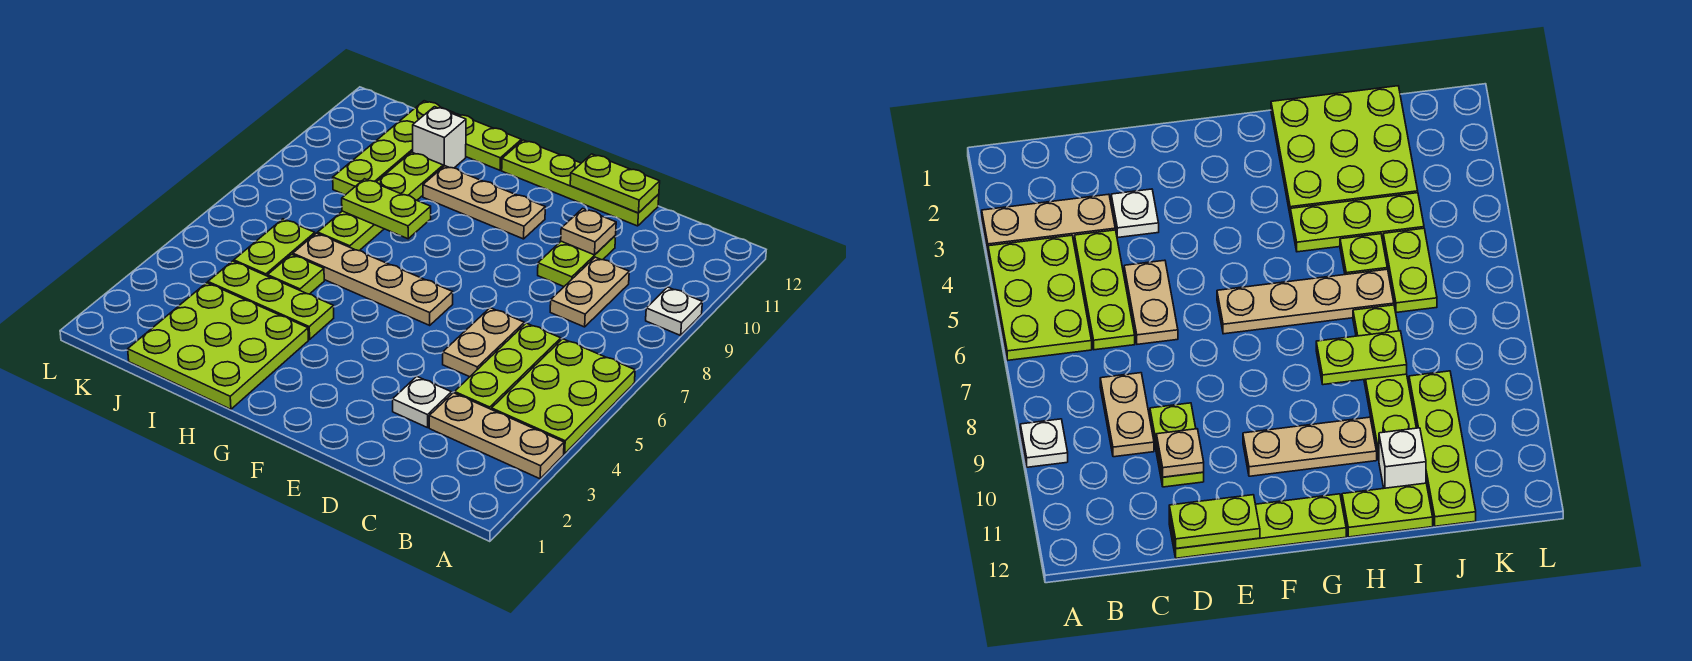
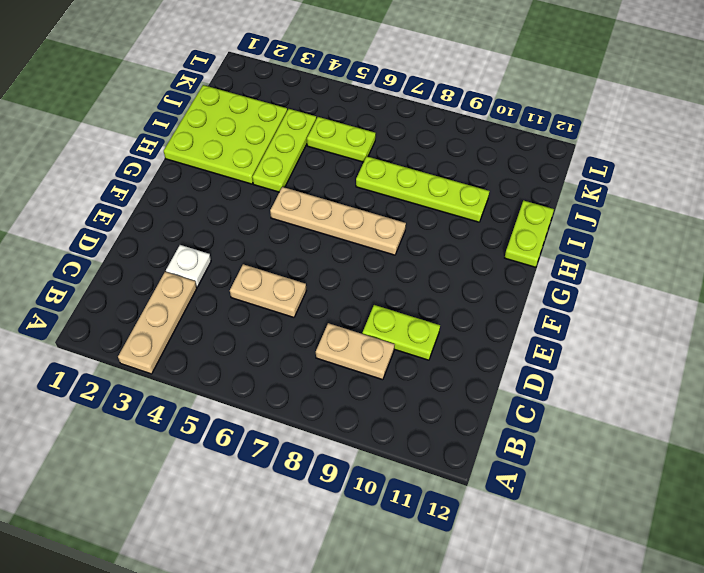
tan 1x4 plate [270,187,406,255] -> tan 1x4 plate turned to [293,233,453,325]
none -> lime 2x3 plate [492,339,635,454]
none -> white 1x1 plate [646,287,702,335]
none -> lime 1x3 plate [455,323,561,410]

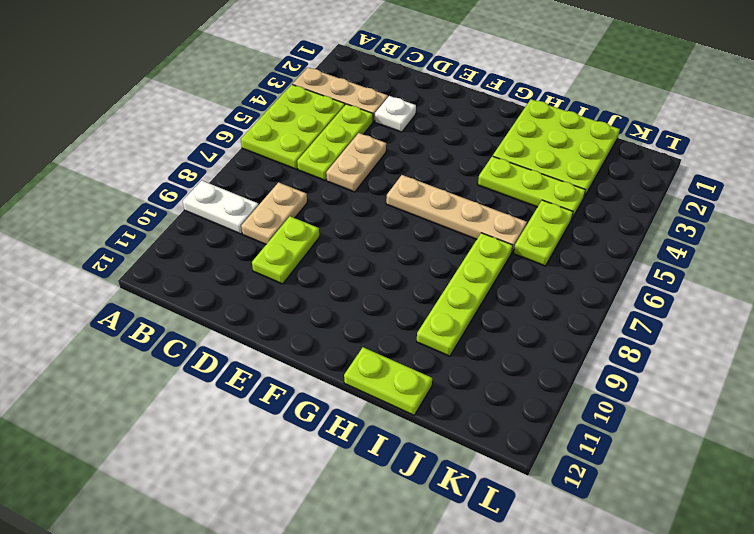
white 1x2 plate [183,181,258,234] -> white 1x1 plate [646,287,702,335]
none -> lime 1x4 plate [502,140,659,226]
none -> tan 1x3 plate [423,166,545,239]
none -> lime 1x1 plate [268,254,324,294]

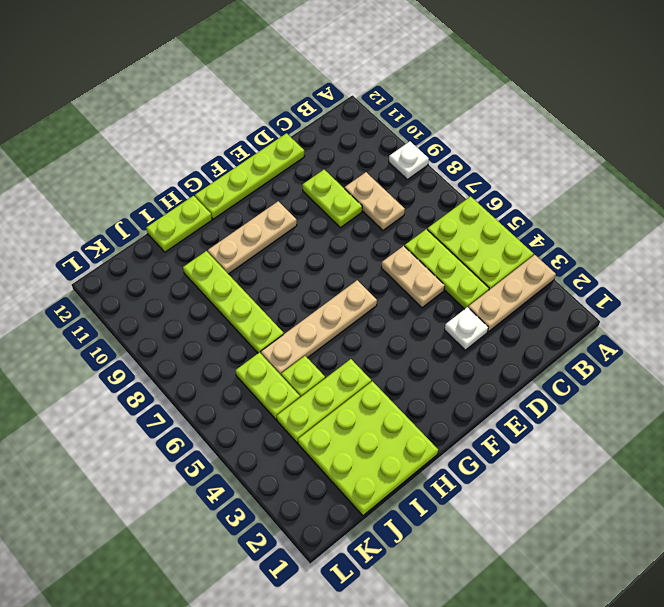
none -> white 1x1 brick [413,107,466,168]
none -> lime 1x4 plate [333,101,455,195]
none -> tan 1x1 plate [561,208,616,255]

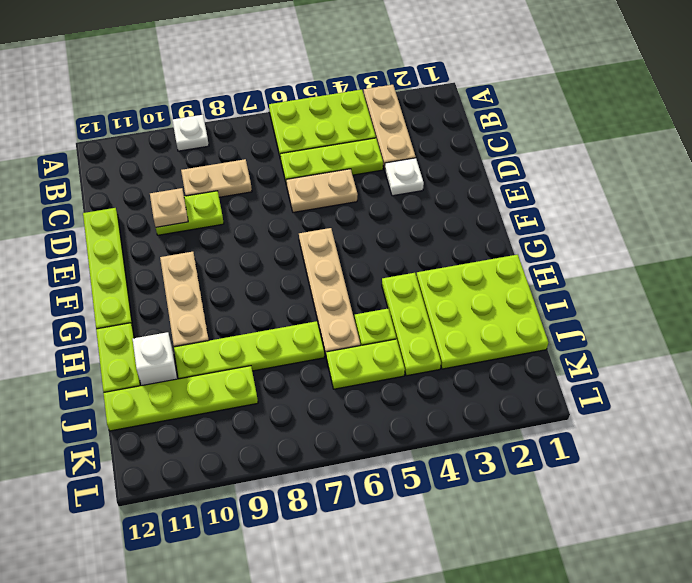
none -> lime 1x2 plate [570,154,660,213]
none -> lime 1x2 plate [342,179,431,239]

